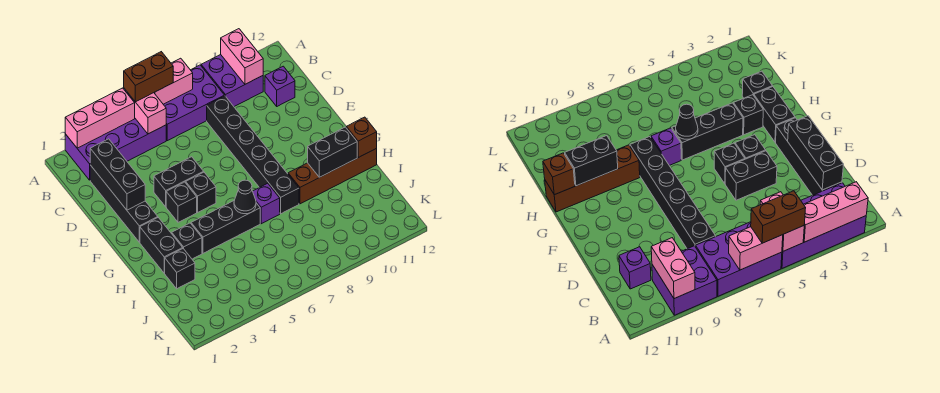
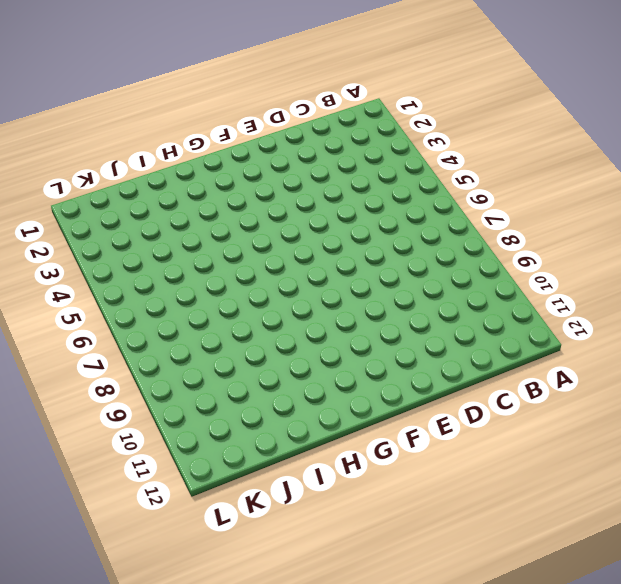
none -> purple 2x4 brick [65,119,166,180]
none -> purple 2x3 brick [163,65,225,141]
none -> purple 2x2 brick [201,55,263,107]

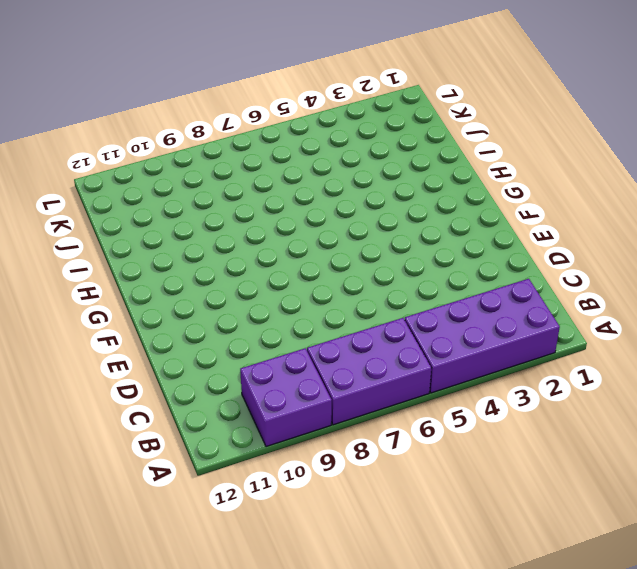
none -> black 1x4 brick [90,165,158,242]
none -> black 1x6 brick [207,96,299,214]
none -> purple 1x1 brick [265,66,295,106]

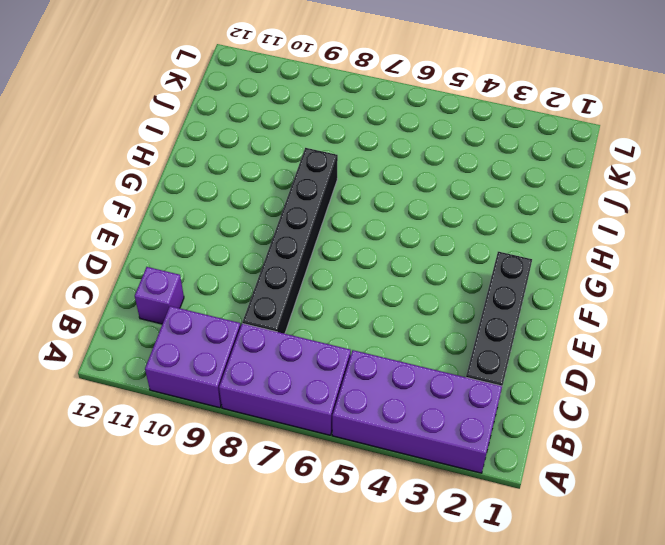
none -> black 1x2 brick [154,157,203,207]
none -> black 1x1 brick [166,182,197,222]
none -> black 1x1 brick [186,172,216,212]

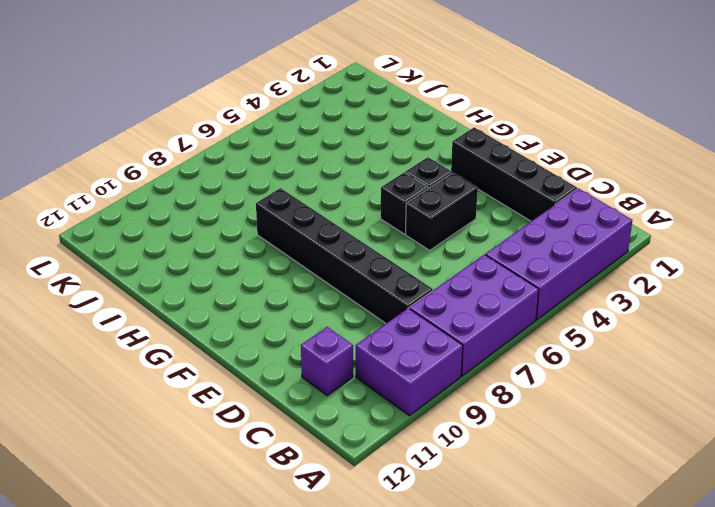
none -> black 1x2 brick [140,218,183,273]
none -> black 1x1 brick [172,223,202,259]
none -> black 1x3 brick [191,201,260,253]

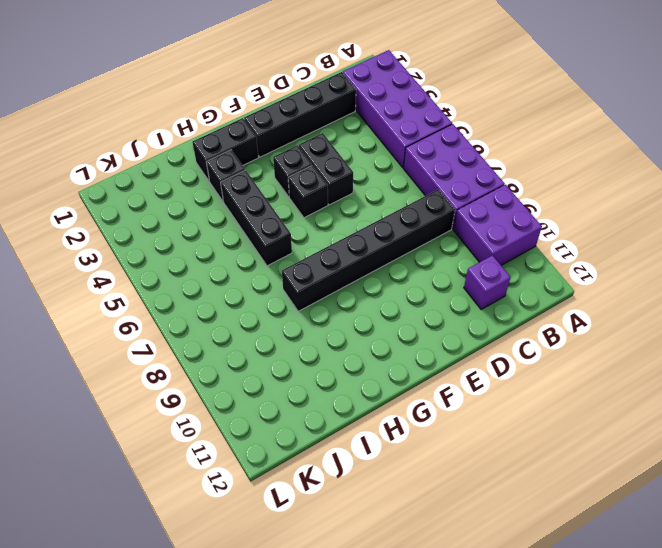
none -> purple 1x1 brick [253,183,280,224]
none -> brown 1x4 brick [288,148,377,204]
none -> black 1x1 brick [165,249,195,289]

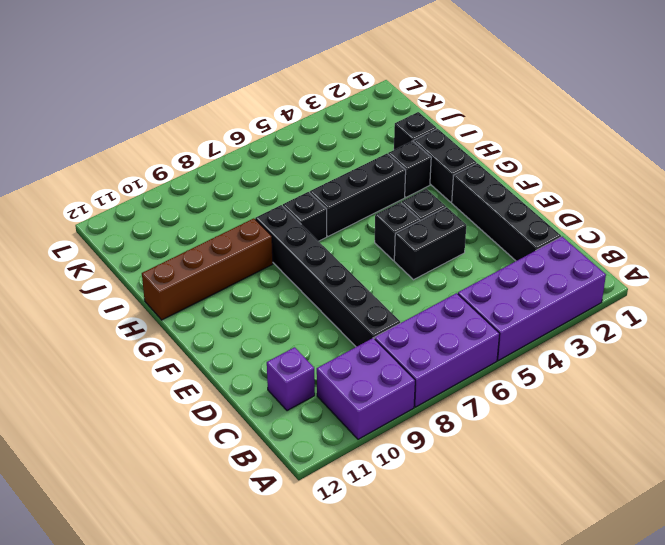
black 1x1 brick [283,192,327,241] -> purple 1x1 brick [253,183,280,224]
none -> pink 1x3 brick [65,88,135,148]
none -> pink 1x2 brick [124,88,166,134]
none -> pink 1x2 brick [154,58,193,104]

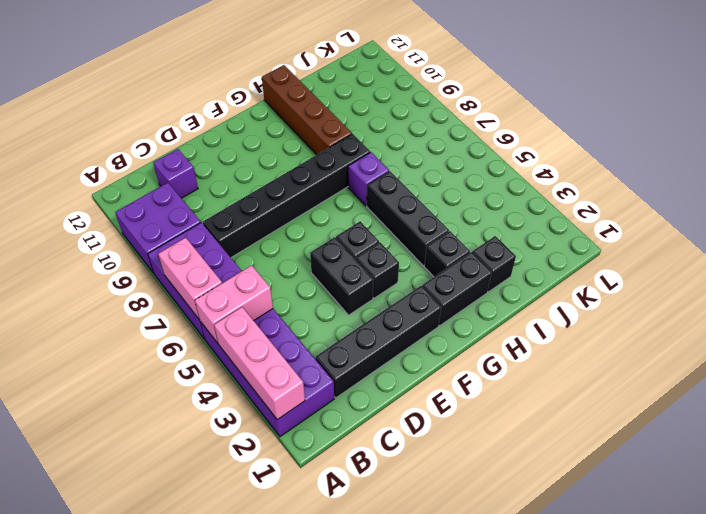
none -> pink 1x2 brick [221,29,263,84]
none -> black 1x3 brick [90,139,145,210]
none -> black 1x1 cone [234,180,256,214]

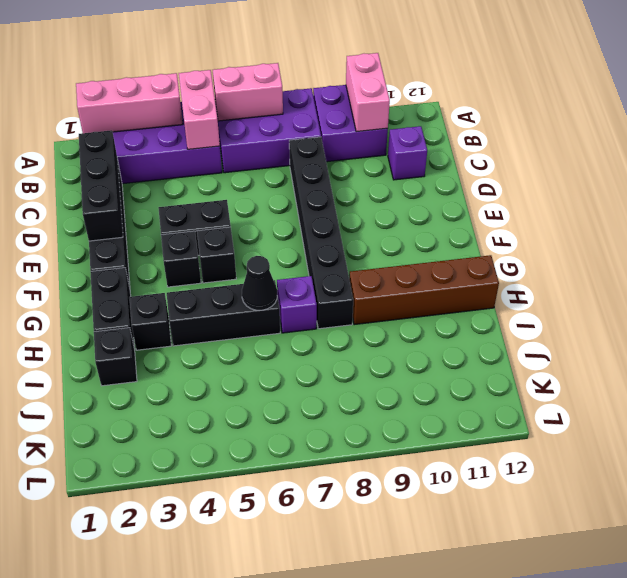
none -> black 1x2 brick [308,127,357,177]
none -> brown 1x1 brick [346,117,377,158]
none -> brown 1x2 brick [124,52,173,102]

